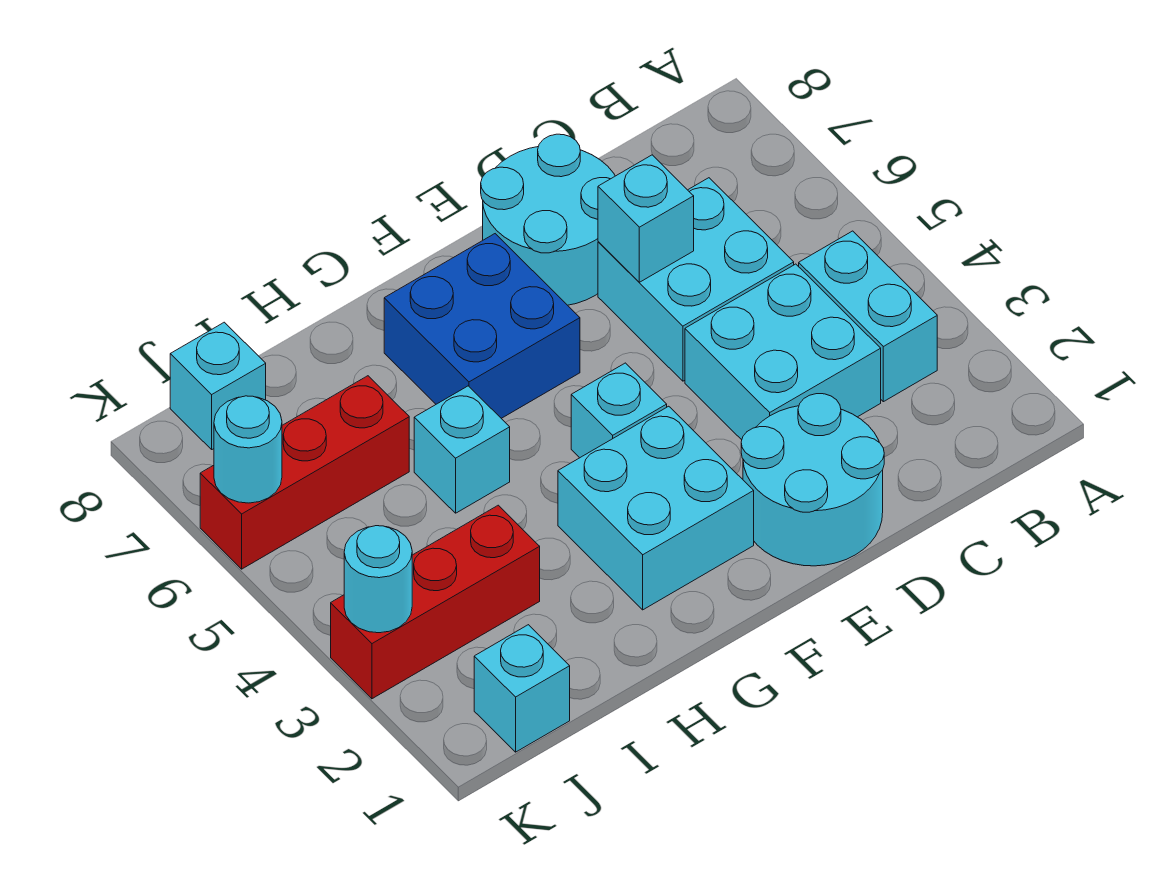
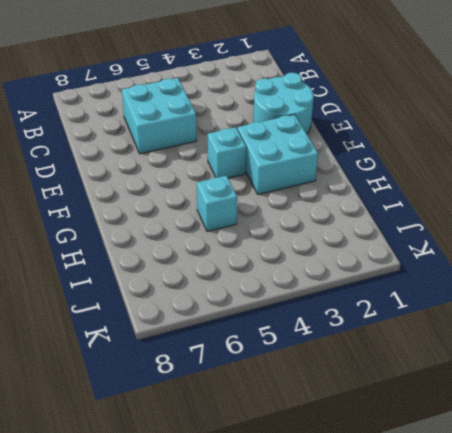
none -> cyan 1x2 brick [799,231,937,402]
none -> cyan 2x2 brick [685,264,881,440]
none -> cyan 2x2 round brick [481,134,615,305]

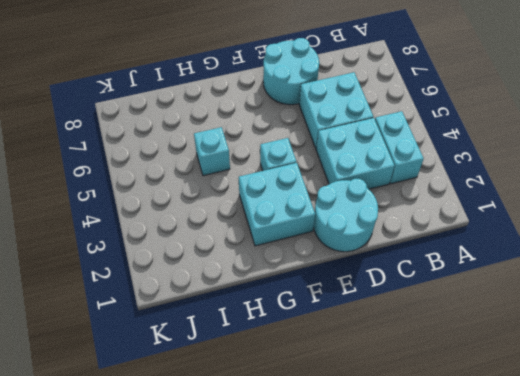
none -> blue 2x2 brick [384,234,580,418]
none -> red 1x3 brick [331,505,540,699]
none -> red 1x3 brick [200,376,409,569]

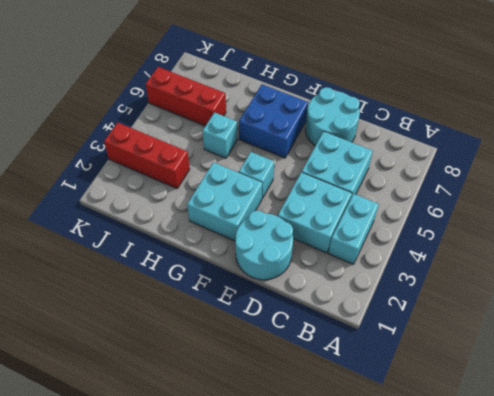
none -> cyan 1x1 brick [474,625,570,752]
none -> cyan 1x1 brick [170,322,266,449]
none -> cyan 1x1 brick [598,155,694,282]

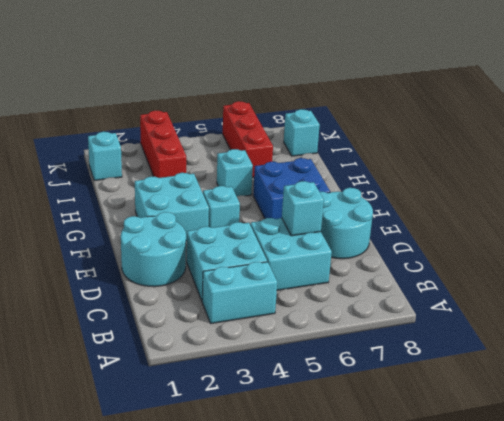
none -> cyan 1x1 round brick [344,526,412,633]
none -> cyan 1x1 round brick [214,396,282,503]

